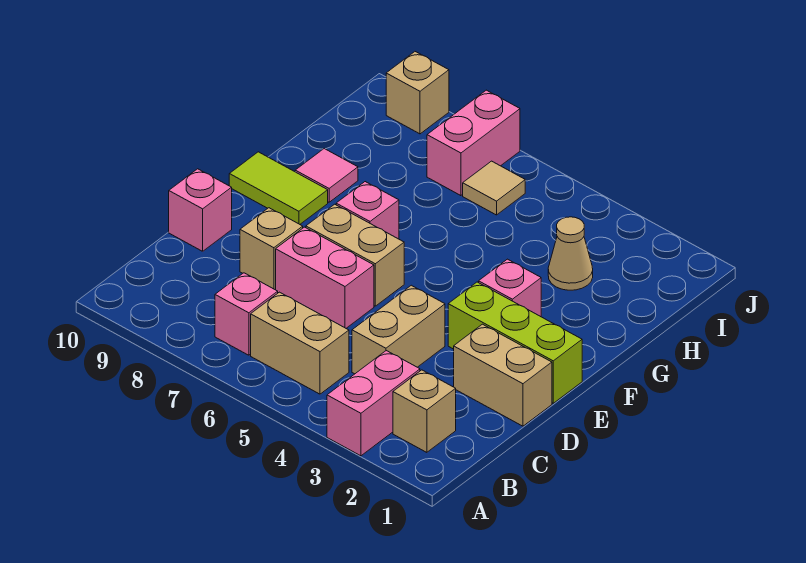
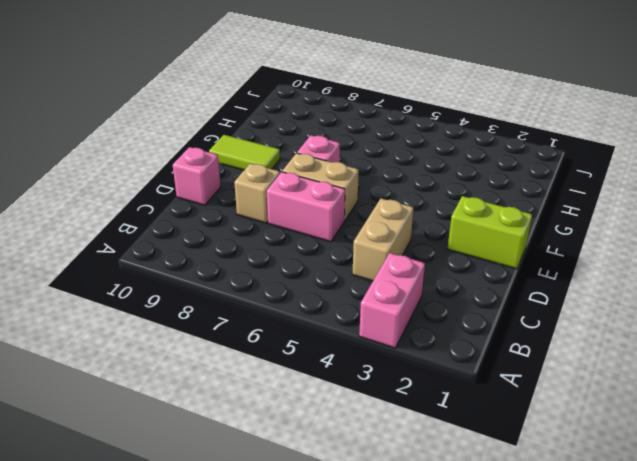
lime 1x2 brick [448,196,532,269] -> lime 1x3 brick [448,282,582,403]
none -> tan 1x1 brick [393,370,456,452]
none -> tan 1x2 brick [251,292,349,394]
none -> pink 1x1 brick [215,273,278,355]

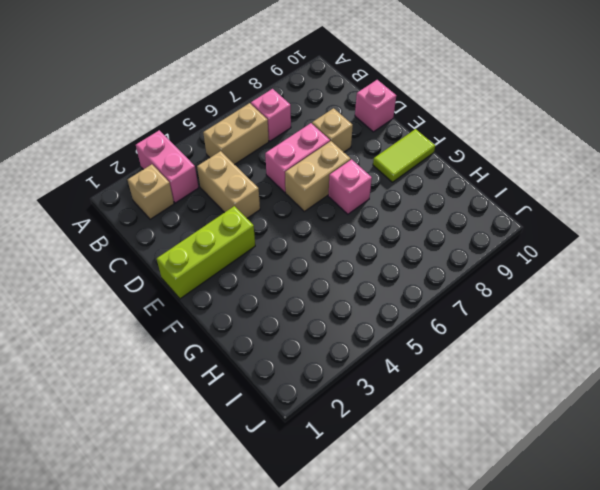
none -> tan 1x2 brick [454,324,552,426]
none -> pink 1x1 brick [479,259,541,317]
none -> pink 1x1 tile [295,149,358,202]

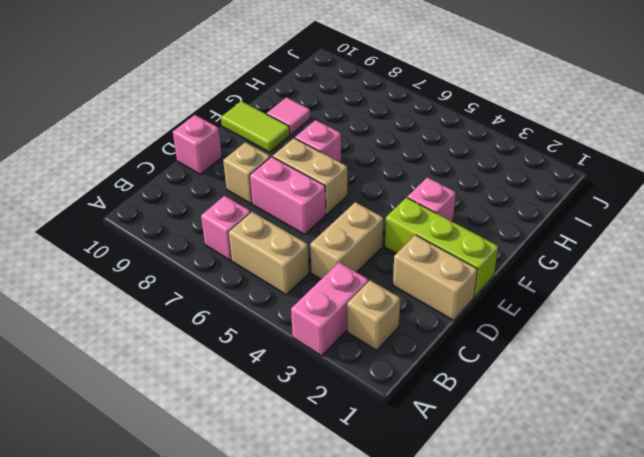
none -> tan 1x1 cone [548,217,593,290]
none -> tan 1x1 tile [463,161,525,215]
none -> pink 1x2 brick [427,90,520,196]

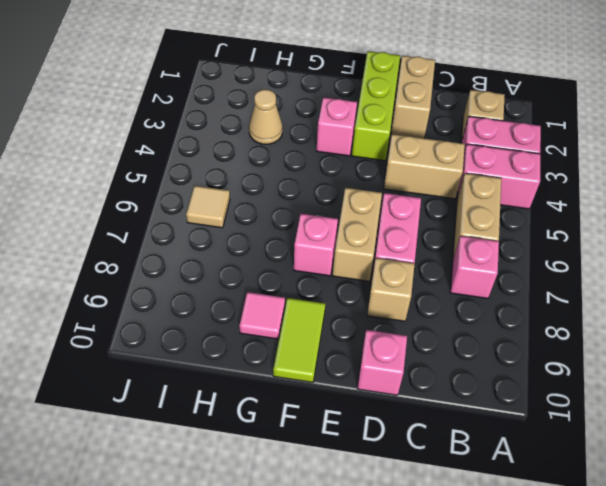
pink 1x2 brick [457,144,540,209] -> pink 1x2 brick moved to [427,90,520,196]
none -> tan 1x1 brick [386,52,449,134]

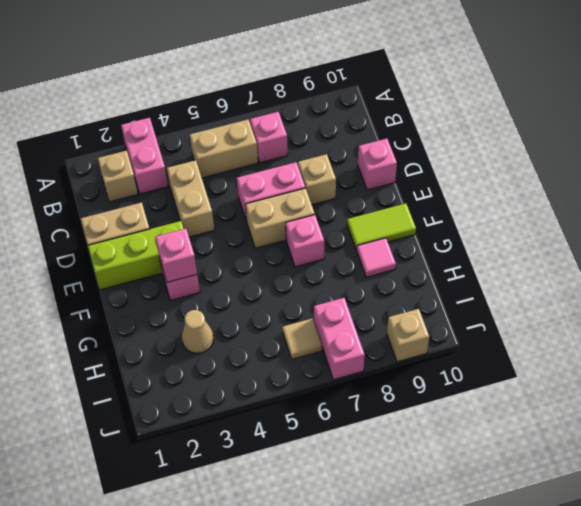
pink 1x1 brick [155,229,197,282] -> none

